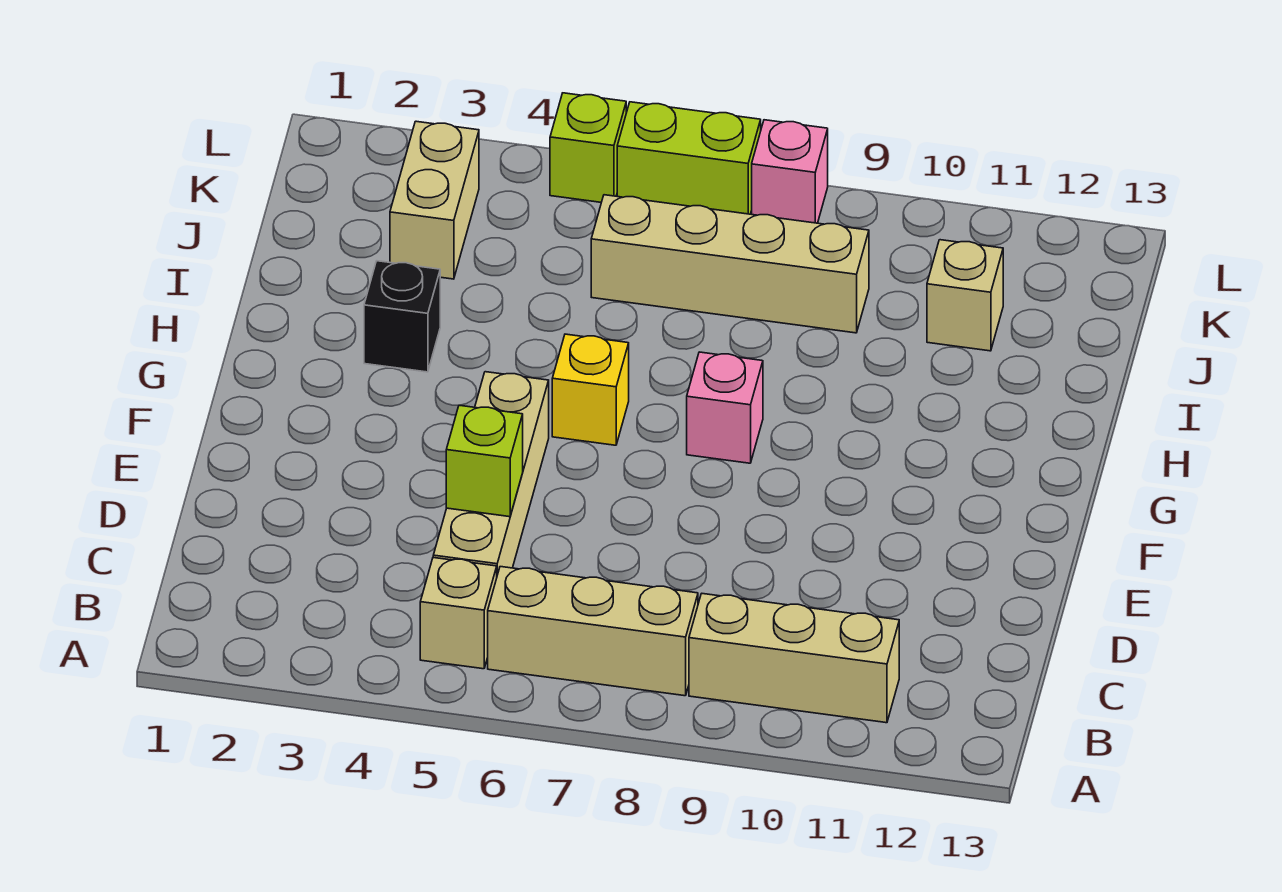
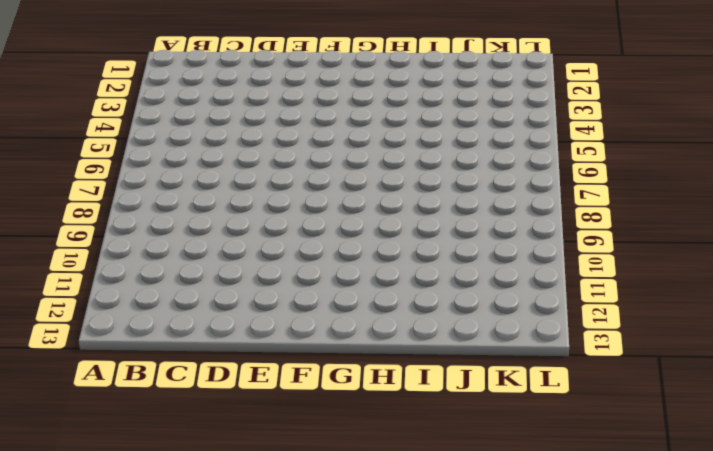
none -> tan 1x1 brick [420,558,497,669]
none -> tan 1x3 brick [488,567,698,696]
none -> tan 1x3 brick [689,594,899,723]

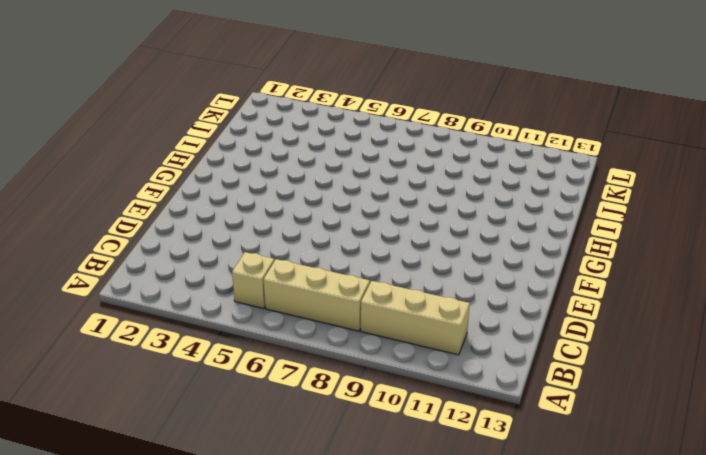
none -> tan 1x4 brick [433,372,549,575]
none -> yellow 1x1 brick [552,334,629,445]
none -> pink 1x1 brick [687,352,763,463]

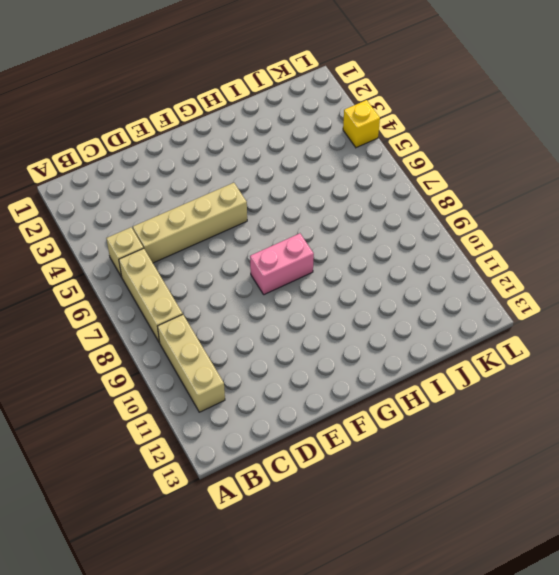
pink 1x2 brick [250,233,314,295] -> pink 1x1 brick [687,352,763,463]
yellow 1x1 brick [343,100,380,148] -> yellow 1x1 brick moved to [552,334,629,445]
none -> black 1x1 brick [364,261,440,372]
none -> tan 1x2 brick [390,121,479,279]
none -> tan 1x4 brick [591,195,869,333]

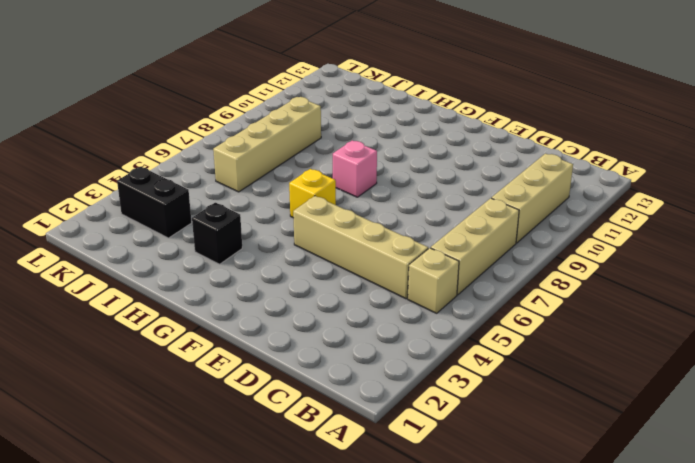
black 1x2 brick [117,167,192,238] -> tan 1x2 brick [390,121,479,279]
none -> tan 1x1 brick [927,240,1003,351]
none -> lime 1x1 brick [550,93,626,202]
none -> lime 1x2 brick [617,102,761,214]

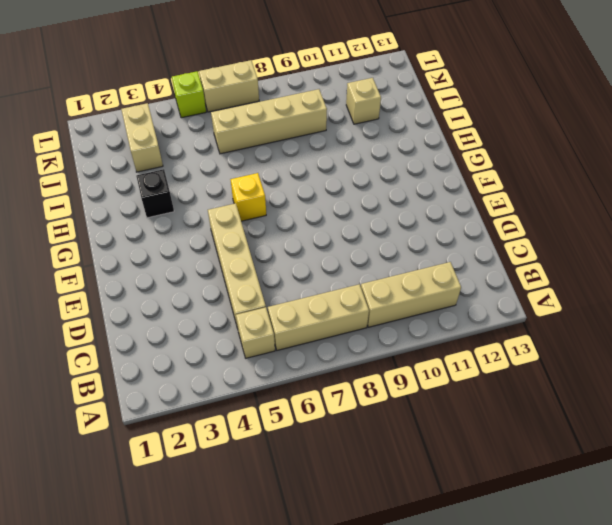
tan 1x2 brick [199,60,259,112] -> lime 1x2 brick [617,102,761,214]
none -> pink 1x1 brick [687,352,763,463]
none -> pink 1x1 brick [752,120,828,223]
none -> lime 1x1 brick [446,405,523,517]

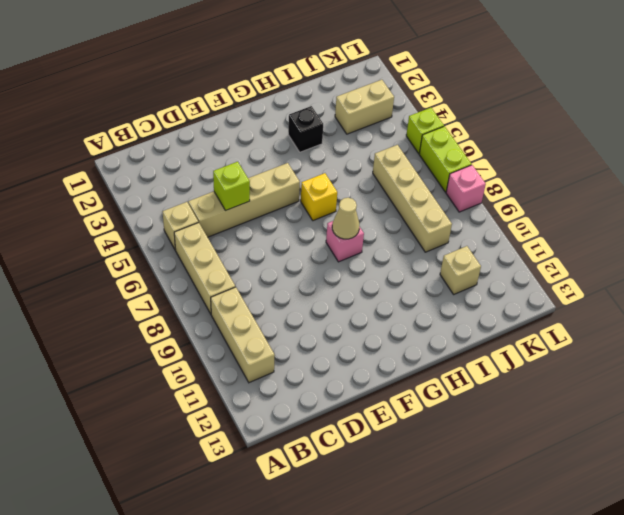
tan 1x1 cone [332,198,359,239] -> none

